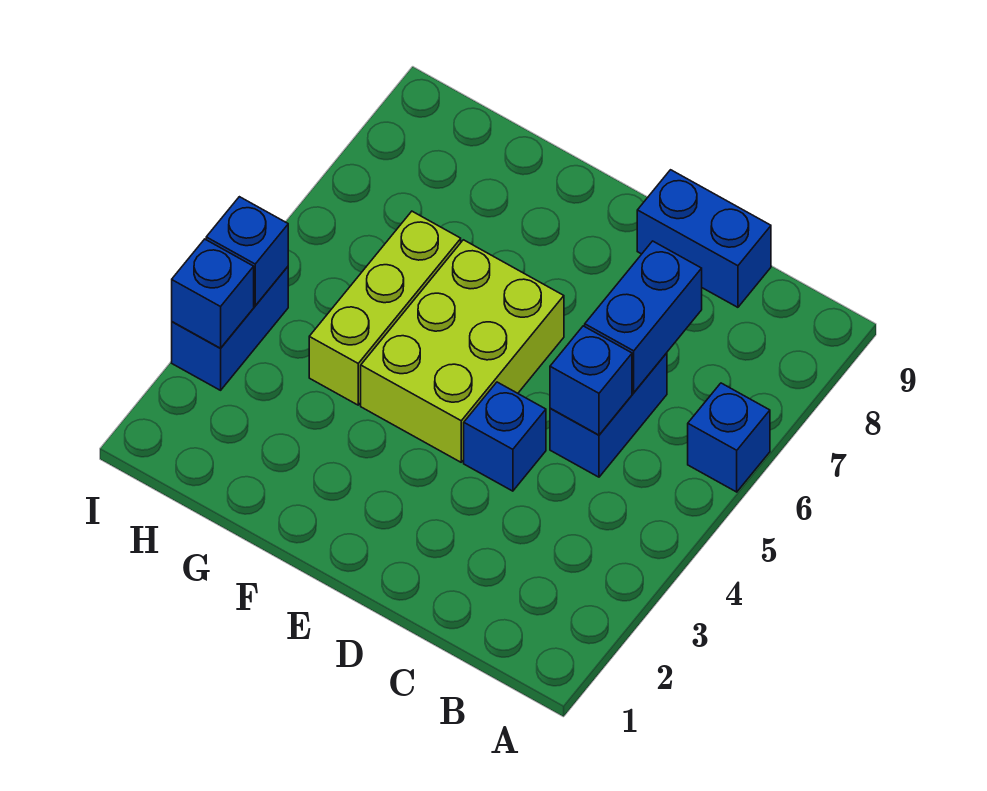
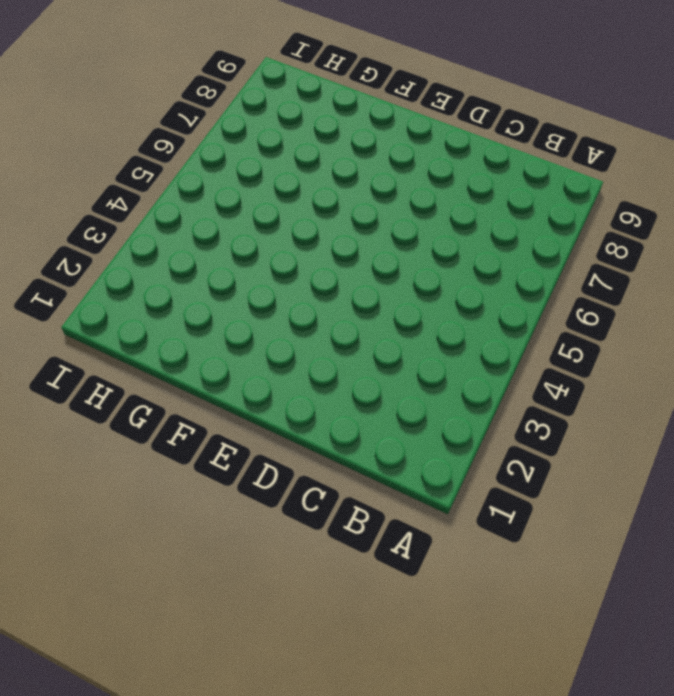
none -> blue 1x1 brick [688,383,770,492]
none -> blue 1x2 brick [550,353,667,477]

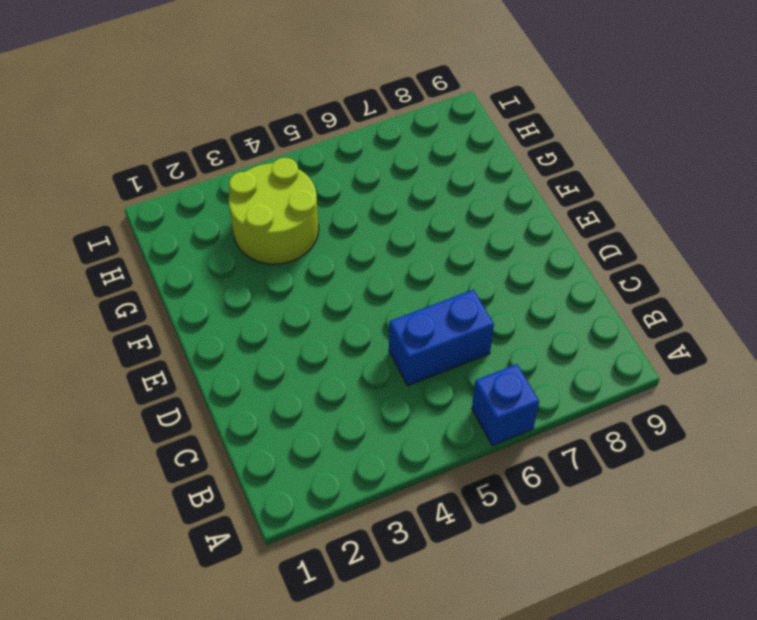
lime 2x2 round brick [229,158,319,264] -> lime 1x3 brick [309,211,461,405]
none -> blue 1x2 brick [637,170,771,307]
none -> blue 1x1 brick [464,382,546,491]

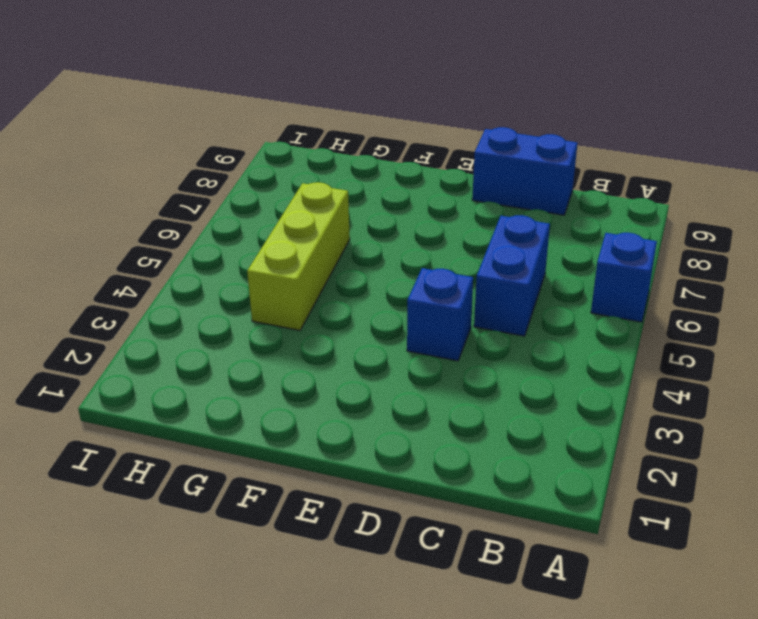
none -> lime 2x3 brick [361,240,564,462]
none -> blue 1x2 brick [172,267,288,390]

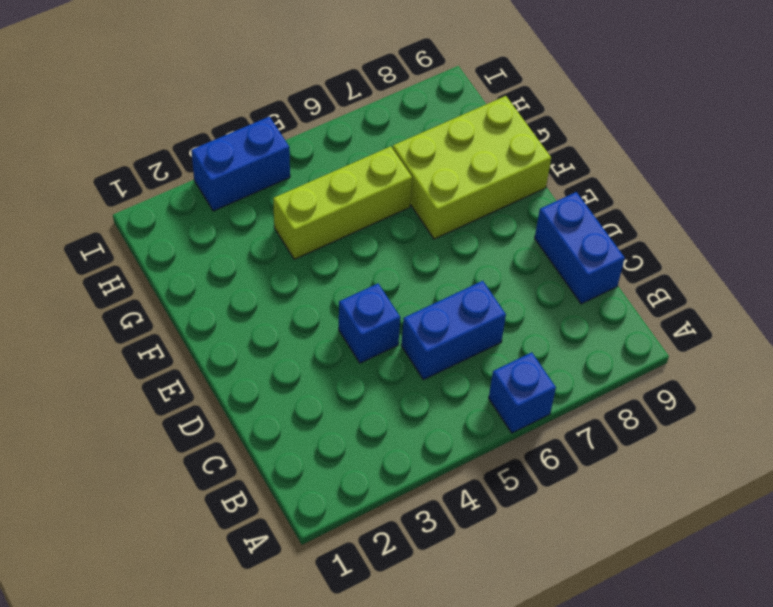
lime 2x3 brick [393,96,551,239] -> lime 2x3 brick moved to [361,240,564,462]
none -> blue 1x1 brick [550,326,632,435]
none -> blue 1x2 brick [585,241,702,392]

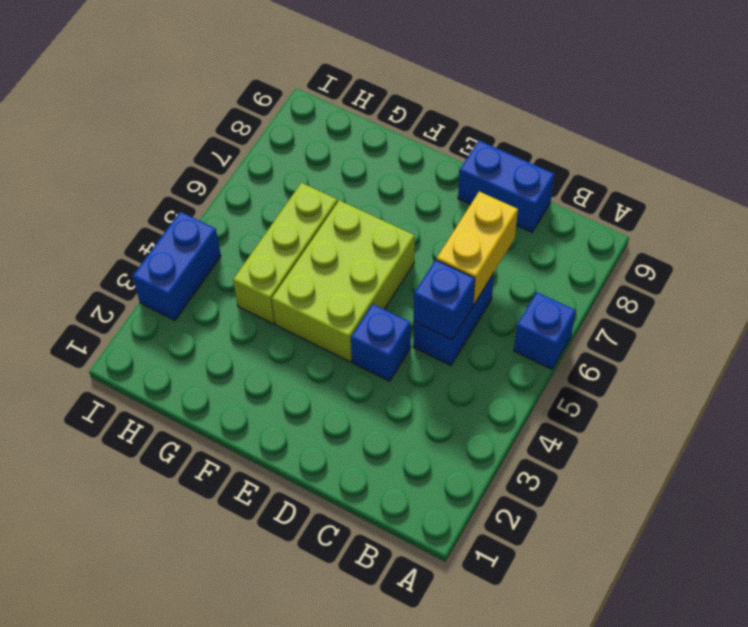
yellow 1x2 brick [437,192,518,304] -> blue 1x2 brick [585,241,702,392]
none -> blue 1x1 brick [172,239,254,348]
none -> blue 1x1 brick [206,197,288,306]

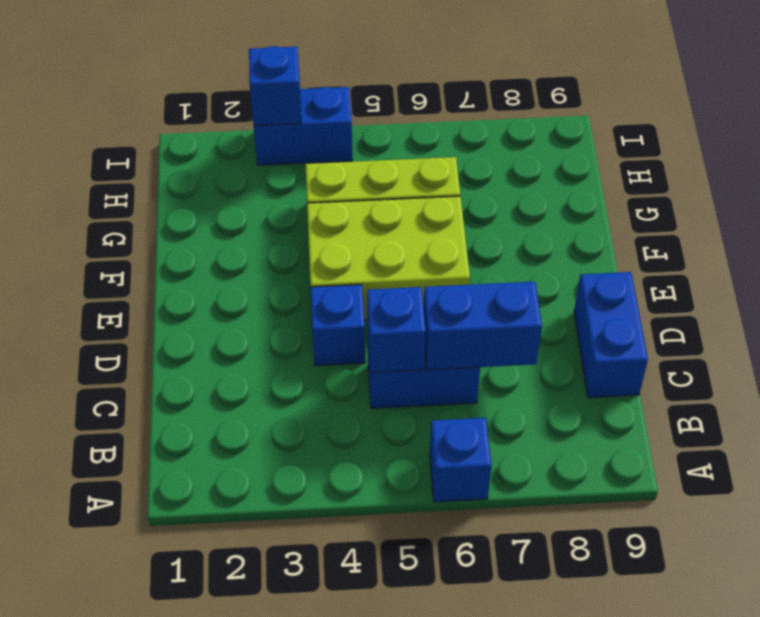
none -> blue 1x1 brick [206,197,288,306]

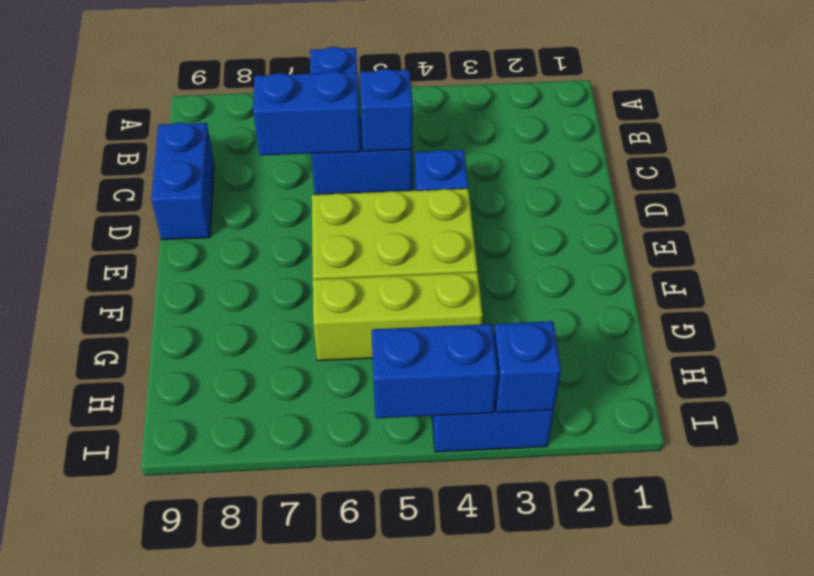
blue 1x2 brick [372,324,498,418] -> blue 1x1 brick [206,197,288,306]

